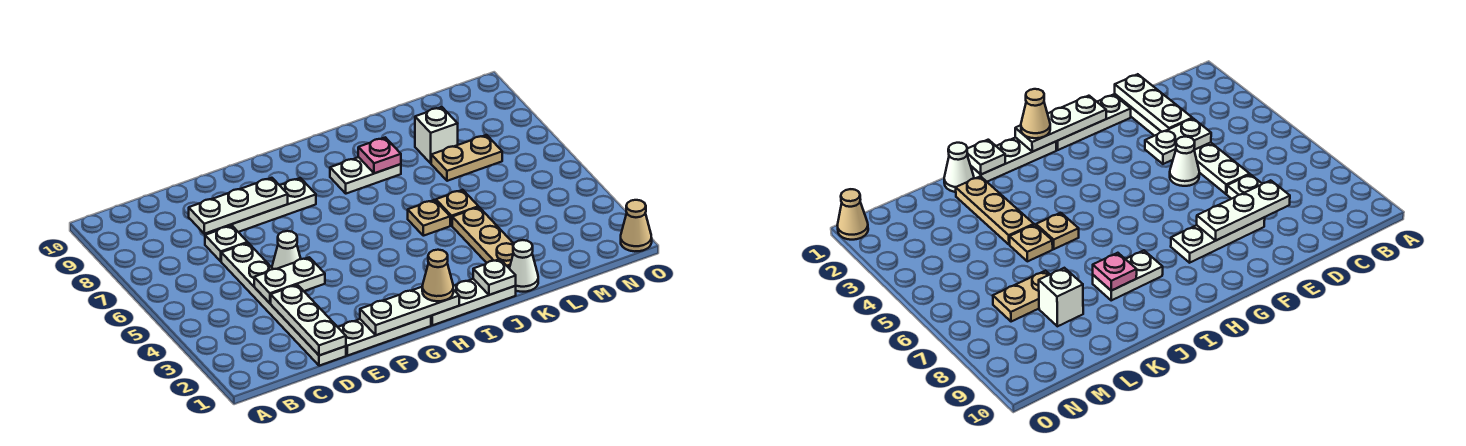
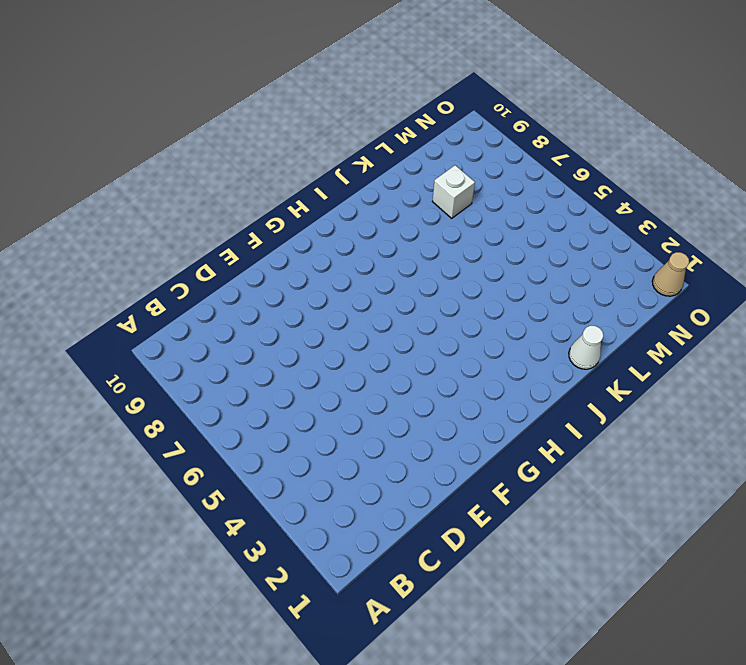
none -> white 1x6 plate [221,243,346,366]
none -> white 1x1 plate [205,226,248,261]
none -> white 1x3 plate [338,316,431,356]

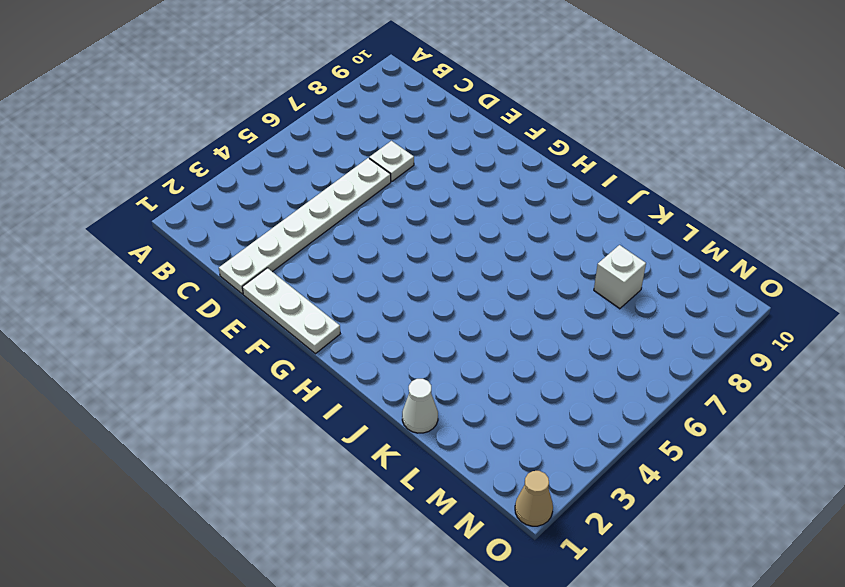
none -> white 1x1 cone [272,231,301,269]
none -> white 1x3 plate [225,178,316,232]
none -> white 1x3 plate [431,279,516,325]

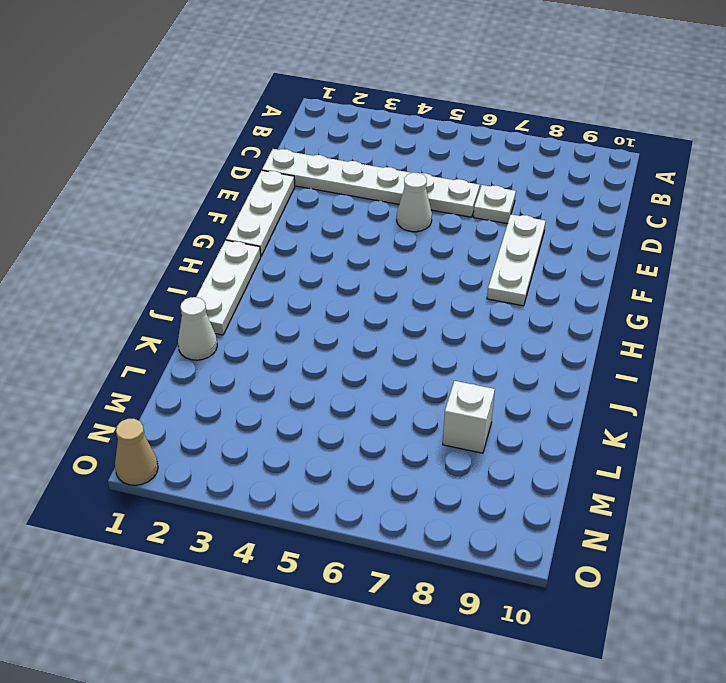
none -> white 1x2 plate [330,157,401,194]
none -> tan 1x1 plate [408,200,450,236]
none -> tan 1x3 plate [452,207,514,268]

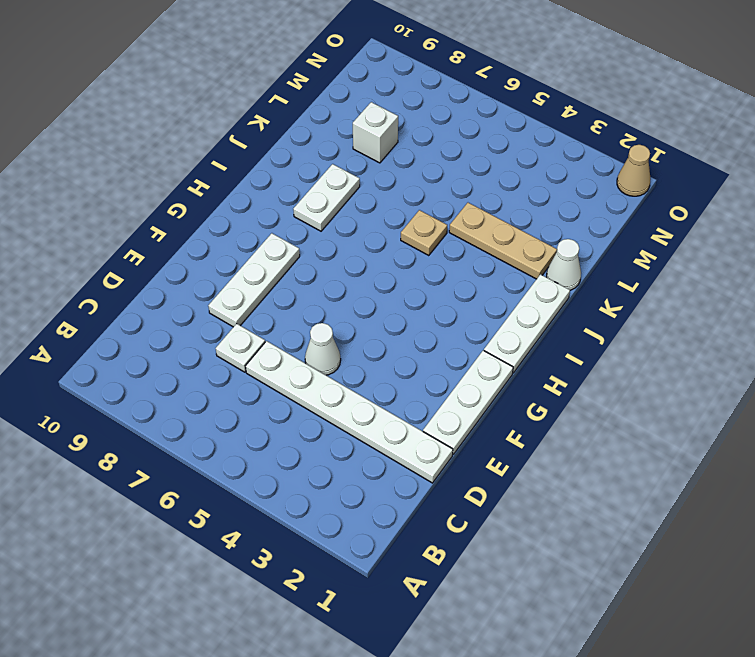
none -> tan 1x1 plate [436,190,478,225]
none -> tan 1x2 plate [431,135,502,181]
none -> white 1x3 plate [271,285,346,355]

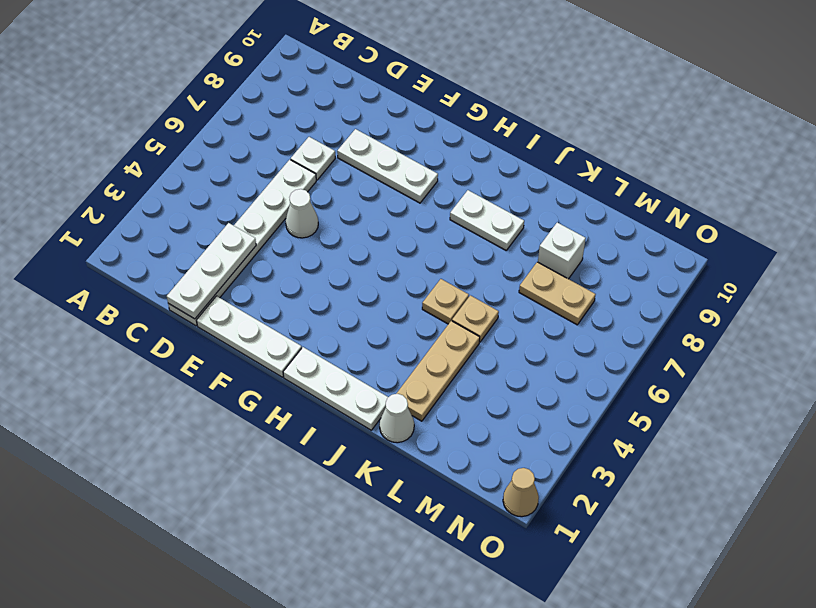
none -> white 1x2 plate [254,257,325,303]
none -> white 1x3 plate [189,178,288,234]
none -> white 1x3 plate [360,287,459,335]

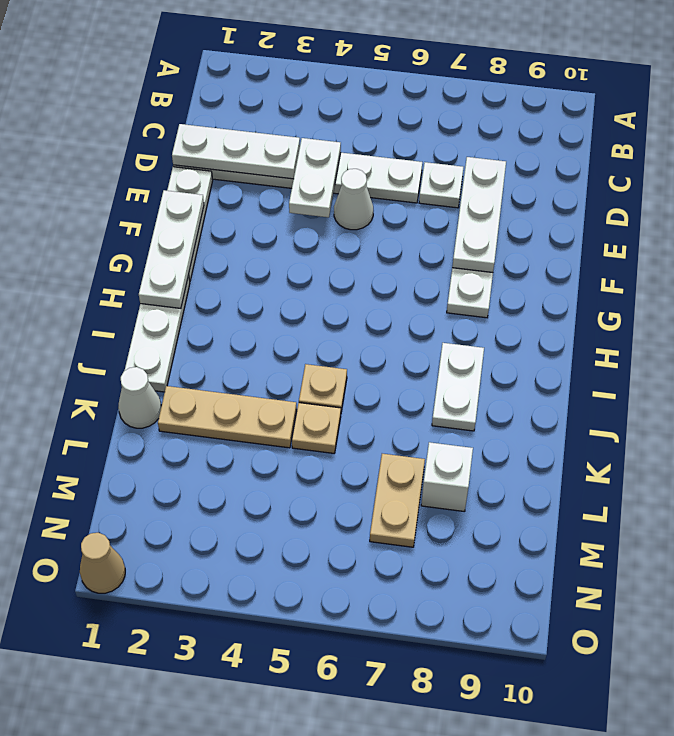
none -> white 1x1 plate [473,259,516,295]
none -> pink 1x1 plate [358,137,401,173]
none -> tan 1x1 cone [422,250,453,301]

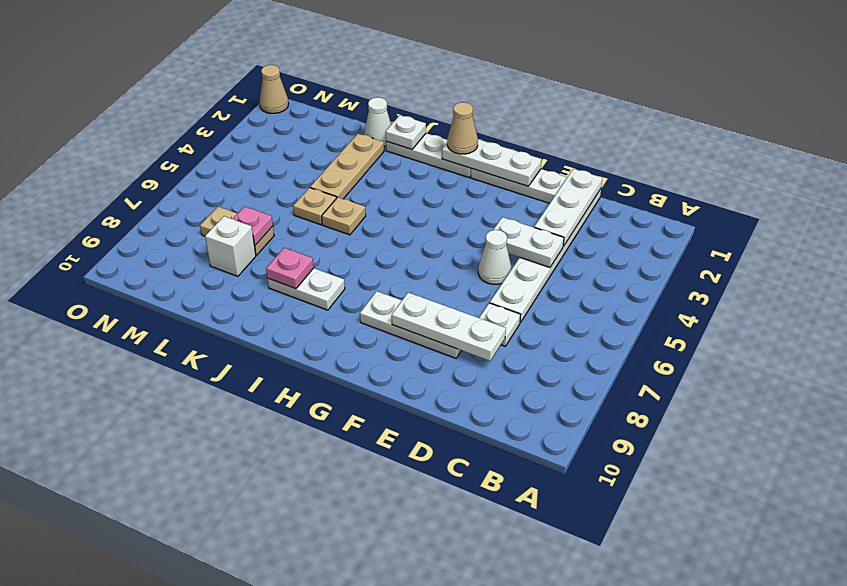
pink 1x1 plate [233,206,273,245] -> none

